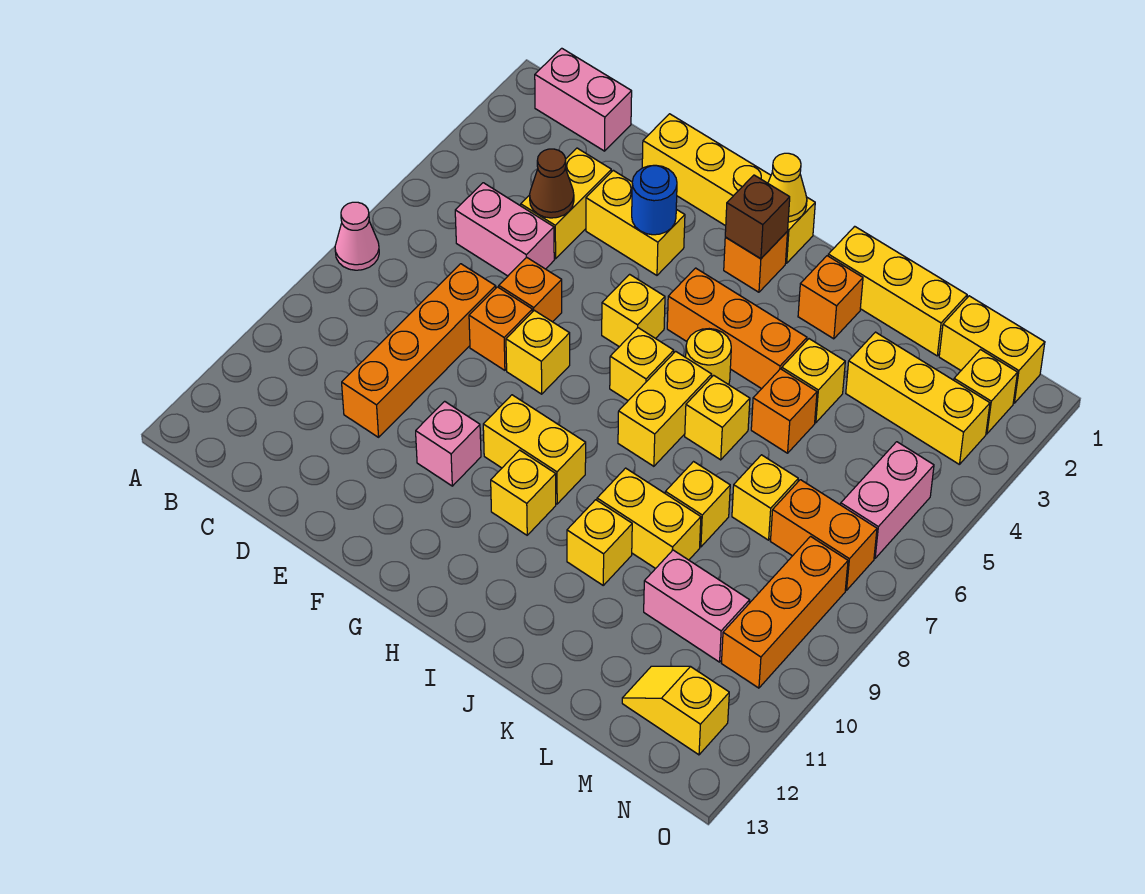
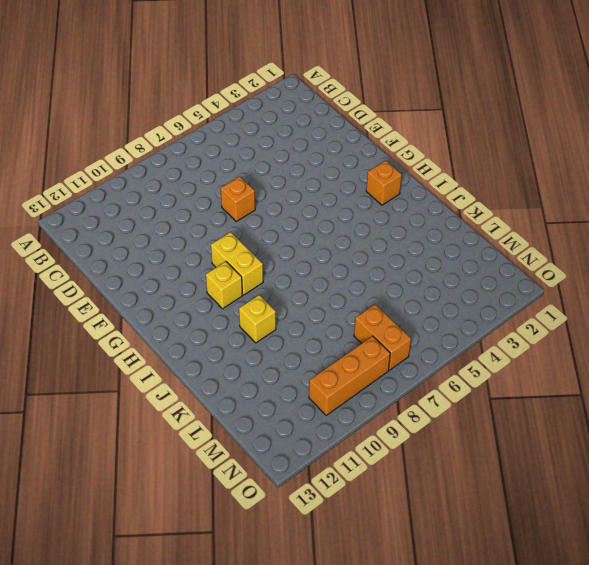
none -> pink 1x1 cone [335,202,379,270]
none -> pink 1x2 brick [535,48,632,151]
none -> pink 1x2 brick [455,183,554,276]
none -> yellow 1x2 brick [521,148,611,259]

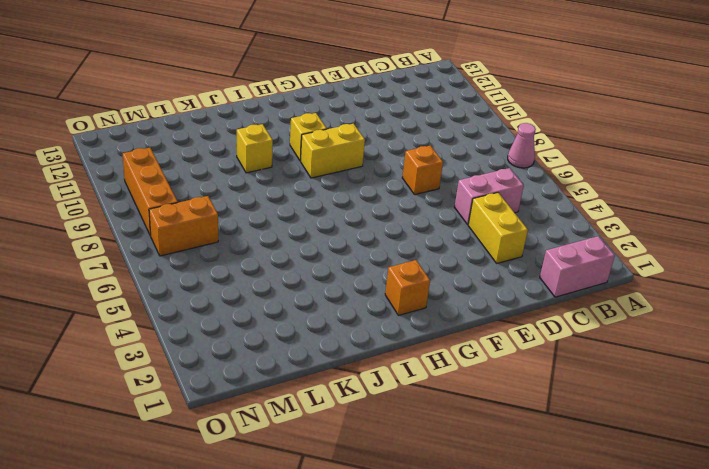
none -> orange 1x4 brick [342,264,496,437]
none -> yellow 1x4 brick [642,114,815,263]
none -> yellow 1x2 brick [586,170,685,275]
none -> orange 1x1 brick [499,257,562,322]

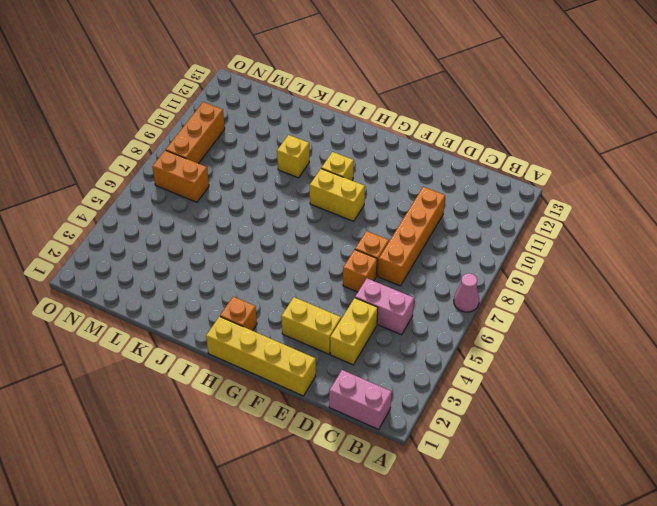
none -> yellow 1x1 brick [506,310,570,394]
none -> pink 1x1 brick [416,401,481,486]
none -> yellow 1x1 brick [602,274,665,347]
none -> orange 1x3 brick [667,268,807,389]

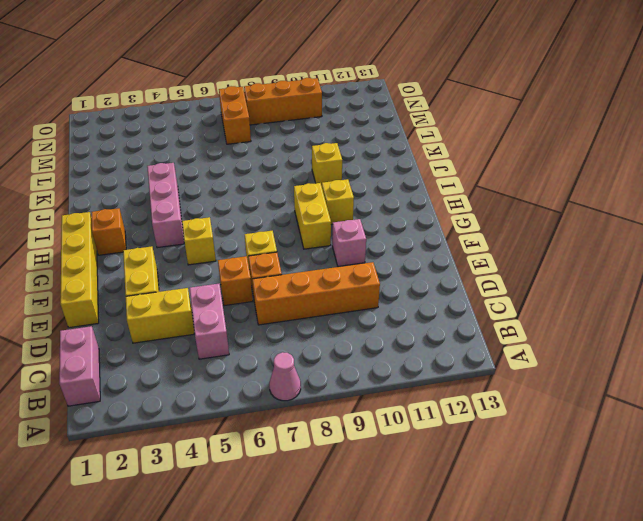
pink 1x3 brick [147,163,184,248] -> orange 1x3 brick [667,268,807,389]
none -> yellow 1x1 brick [610,328,674,400]
none -> yellow 1x1 round brick [686,329,731,385]
none -> yellow 1x2 brick [618,351,712,466]
none -> yellow 1x3 brick [828,226,967,356]

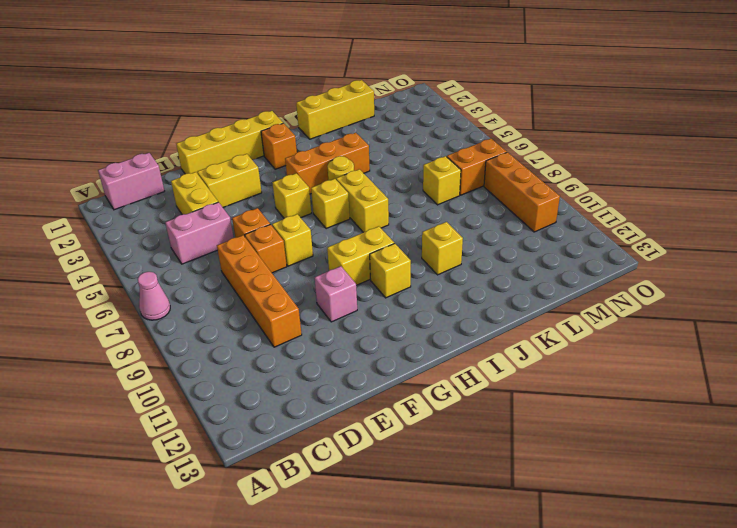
none -> orange 1x1 brick [798,256,863,339]
none -> yellow 1x1 brick [685,375,750,460]
none -> yellow 1x2 brick [597,468,701,569]
none -> yellow 1x1 brick [782,339,845,423]

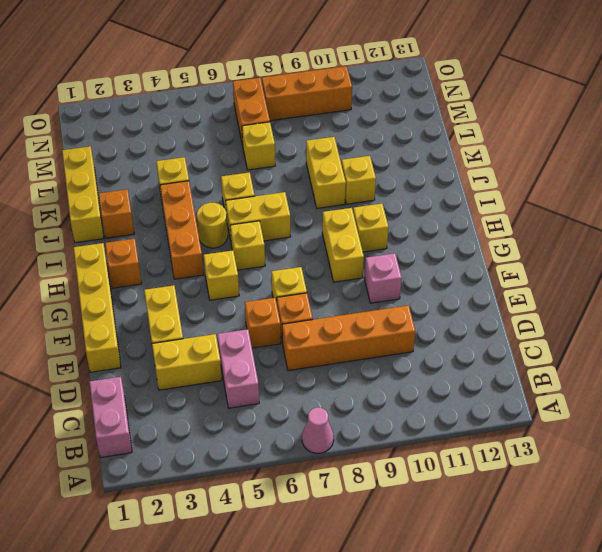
none -> orange 1x1 brick [751,369,817,453]
none -> yellow 1x1 brick [665,462,730,547]
none -> yellow 1x3 brick [846,332,990,465]
none -> pink 1x2 brick [644,550,750,662]

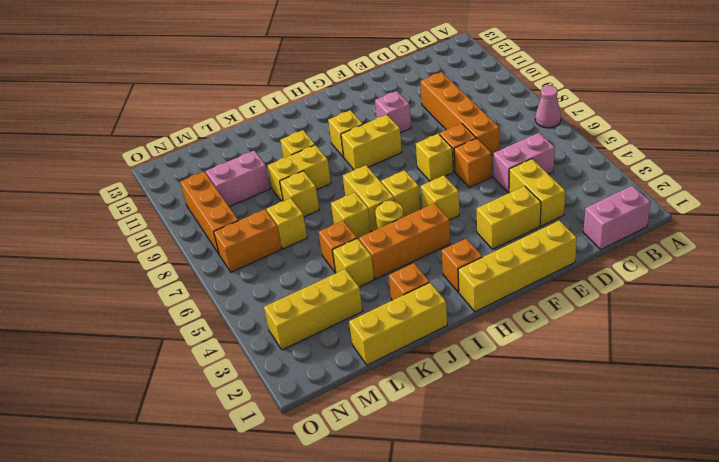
none -> yellow 1x2 brick [939,296,1045,403]
none -> yellow 1x2 slope [622,666,729,755]
none -> yellow 1x1 brick [954,350,1018,434]
none -> pink 1x2 brick [841,442,934,558]

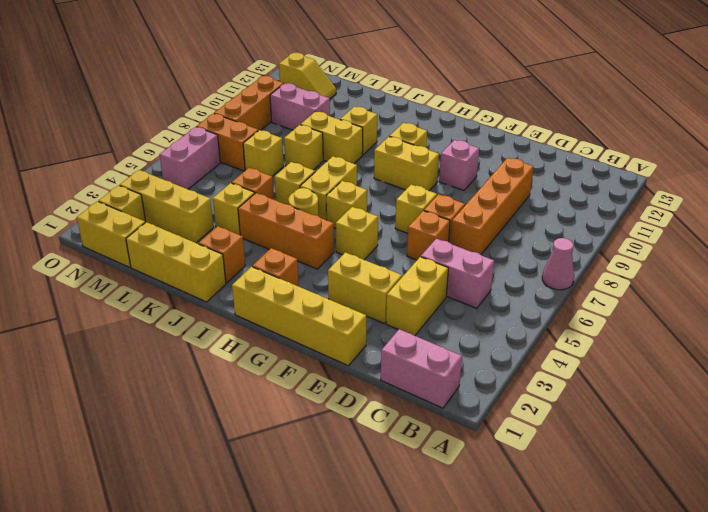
none -> brown 1x1 cone [530,149,574,218]
none -> blue 1x1 round brick [632,165,677,235]
none -> yellow 1x1 cone [768,153,807,222]
none -> brown 1x1 brick [725,175,790,259]

